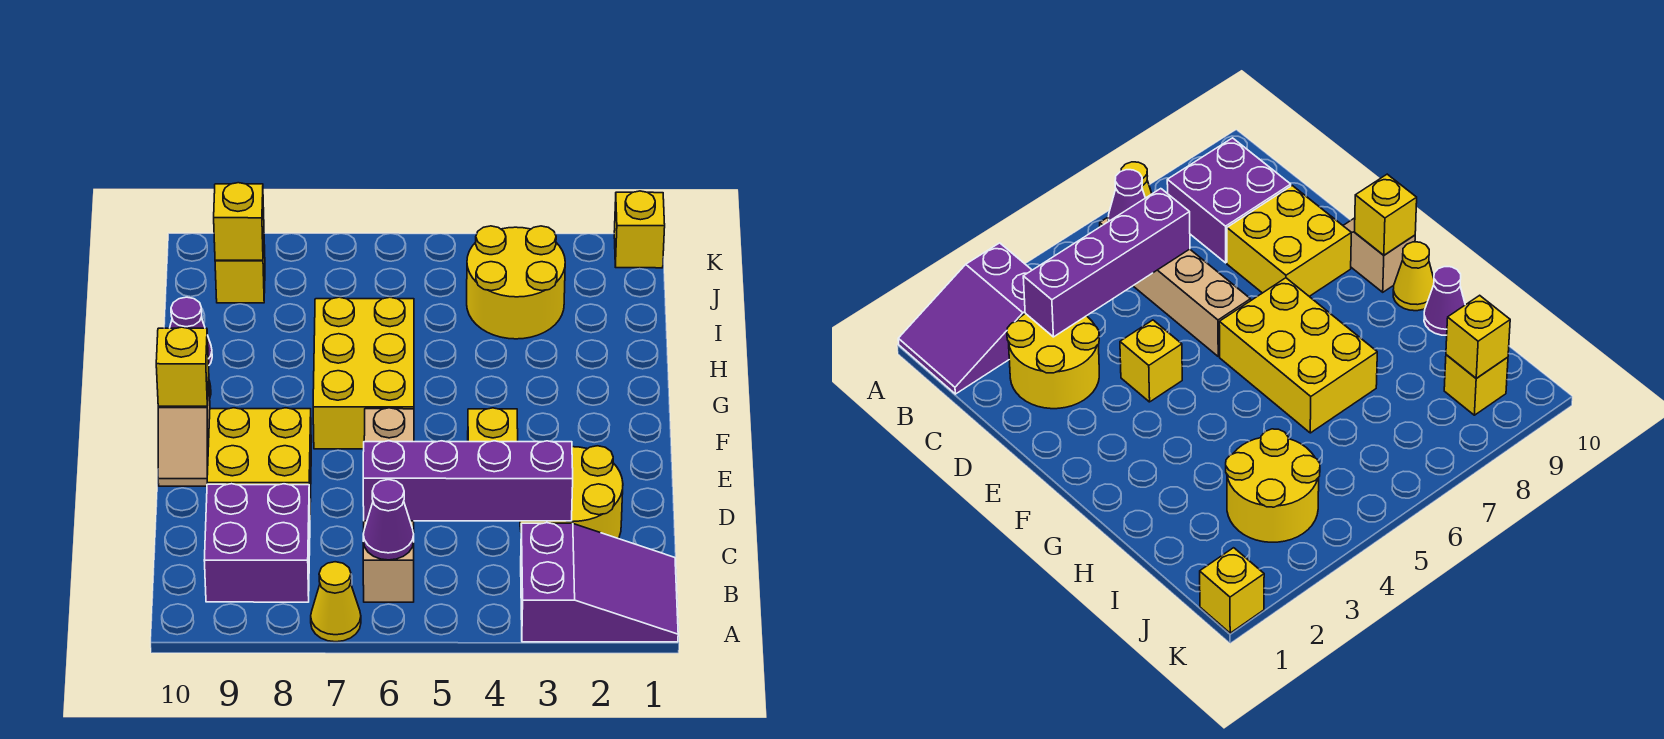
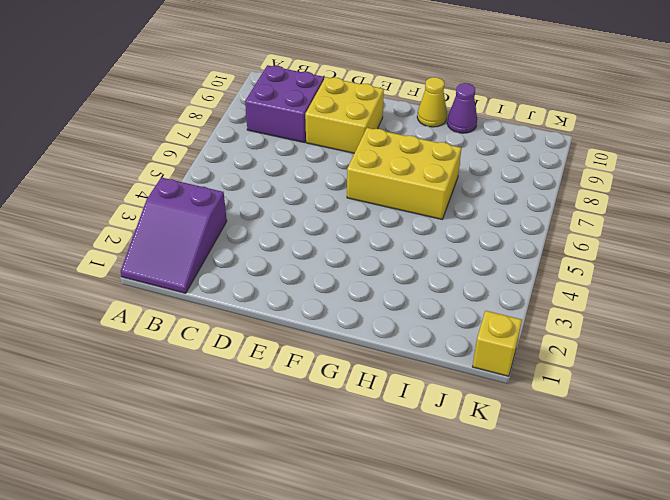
none -> yellow 1x1 cone [311,562,361,642]
none -> tan 1x4 brick [363,408,414,602]
none -> yellow 2x2 round brick [520,446,623,539]

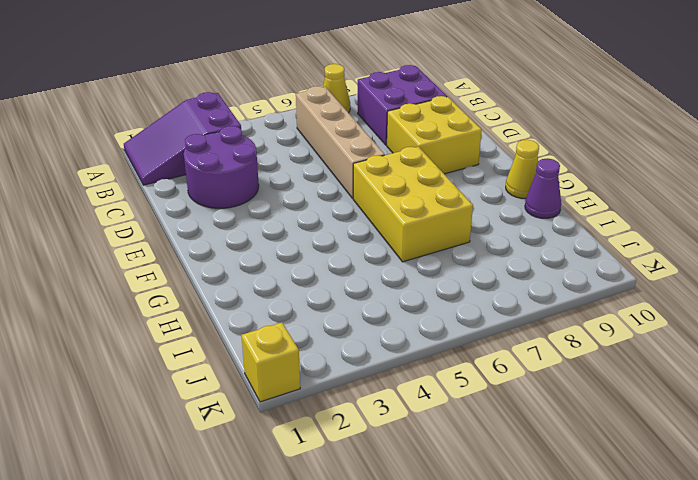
purple 2x2 round brick [184,126,259,208] -> yellow 2x2 round brick [520,446,623,539]
none -> yellow 1x1 brick [468,408,518,442]
none -> tan 1x2 slope [158,377,210,486]
none -> yellow 2x2 round brick [467,226,565,339]

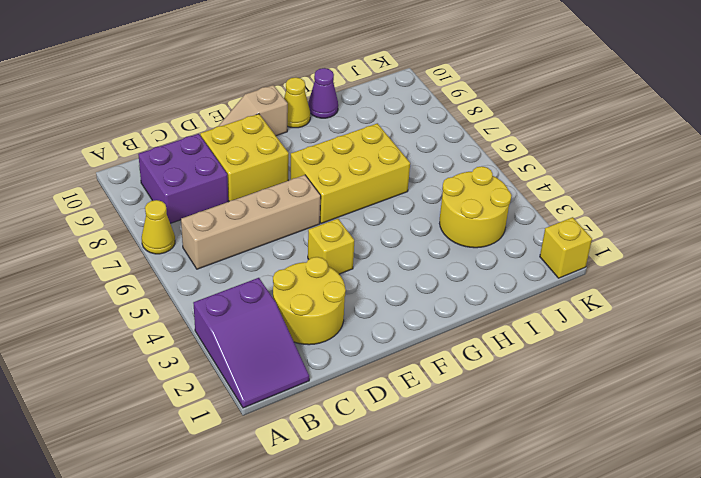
none -> yellow 1x1 brick [215,245,265,303]
none -> purple 1x1 cone [363,480,414,560]
none -> purple 1x4 brick [363,441,573,521]

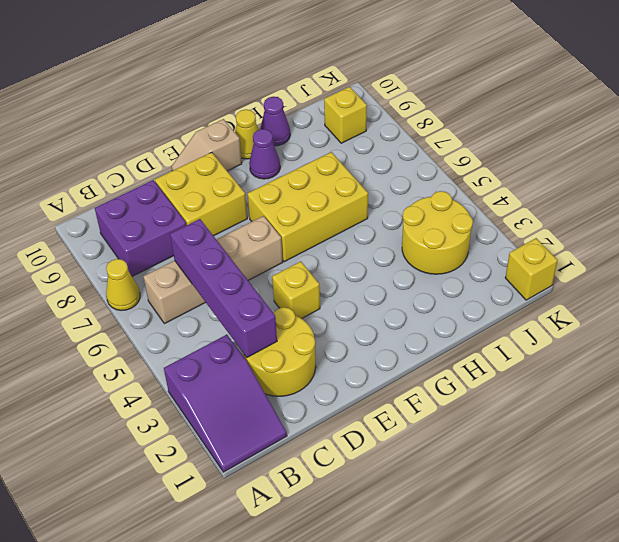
purple 1x1 cone [249,129,280,179] -> purple 1x1 cone moved to [363,480,414,560]
none -> yellow 1x1 brick [156,327,209,406]
none -> yellow 1x1 brick [214,183,264,260]

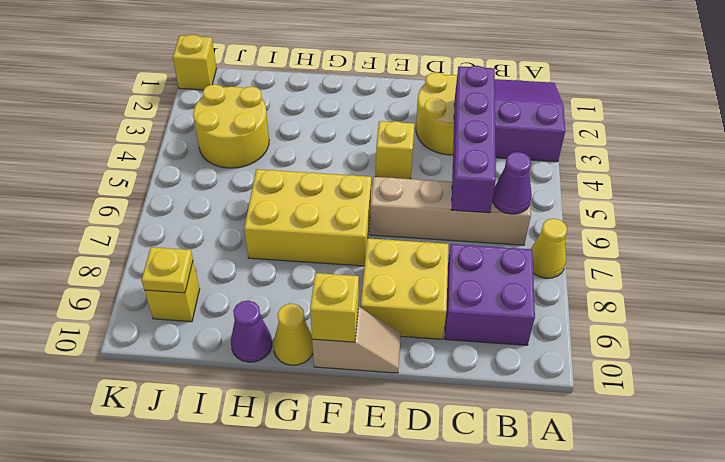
yellow 1x1 plate [142,247,193,293] -> yellow 1x1 brick [214,183,264,260]

